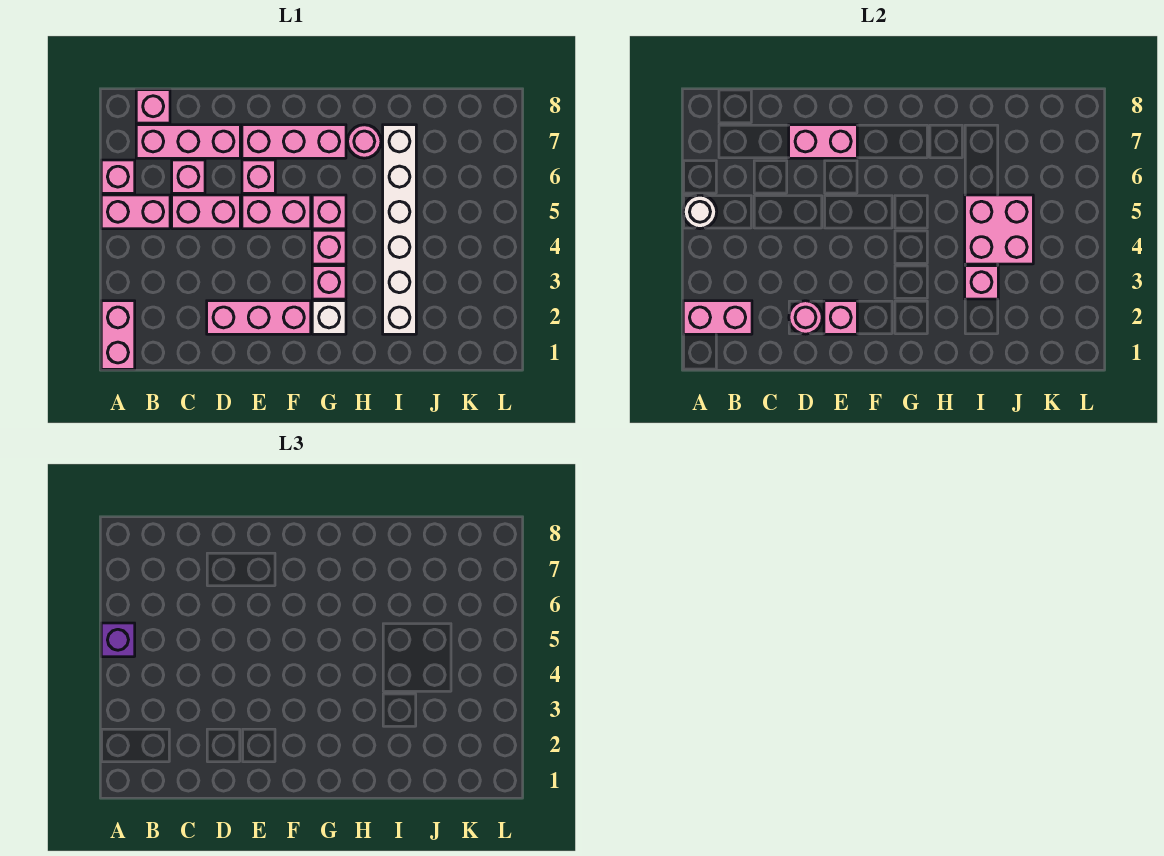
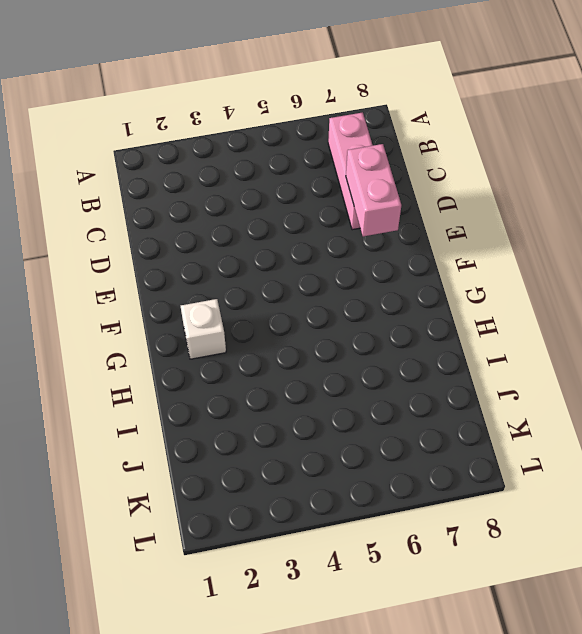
none -> pink 1x2 brick [101,301,135,369]
none -> pink 1x2 brick [101,195,170,229]
none -> pink 1x1 brick [101,160,135,193]

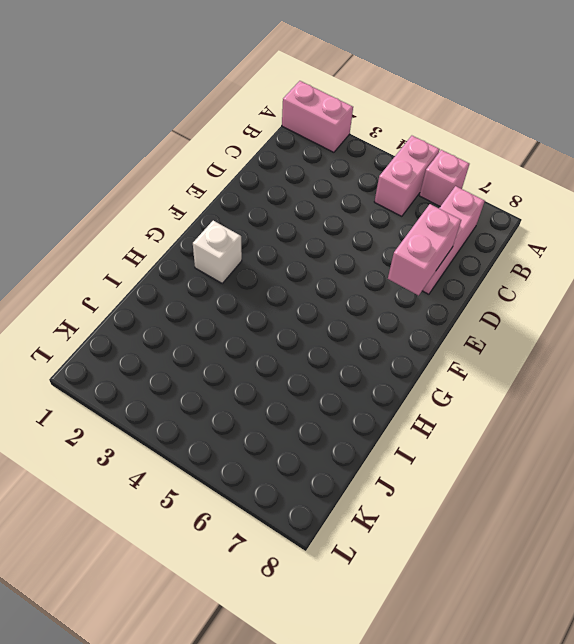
none -> pink 1x1 brick [136,90,170,123]
none -> pink 1x2 brick [172,195,240,229]
none -> pink 1x1 brick [172,160,205,193]

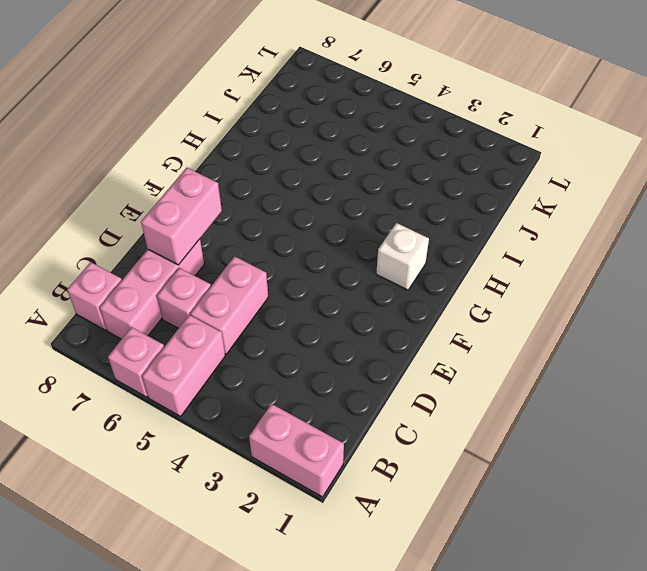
none -> pink 1x3 brick [207,301,311,334]
none -> pink 1x2 brick [242,195,311,229]
none -> pink 1x1 brick [242,160,275,193]

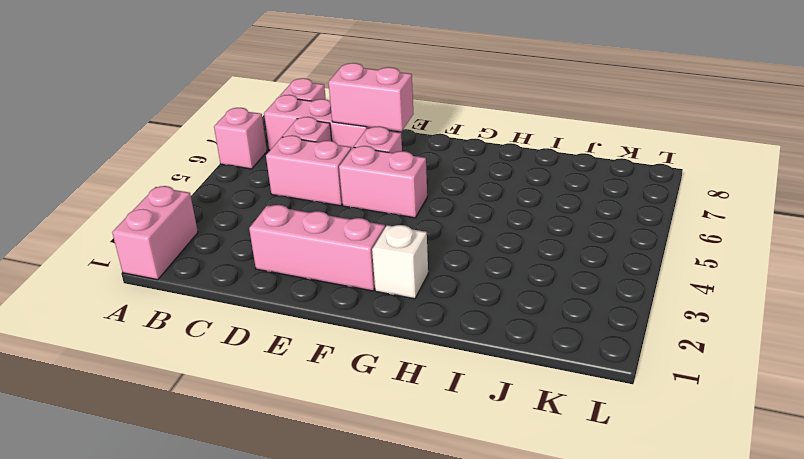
none -> pink 1x2 brick [101,195,170,229]
none -> pink 1x3 brick [242,125,346,158]
none -> pink 1x1 brick [312,266,346,299]

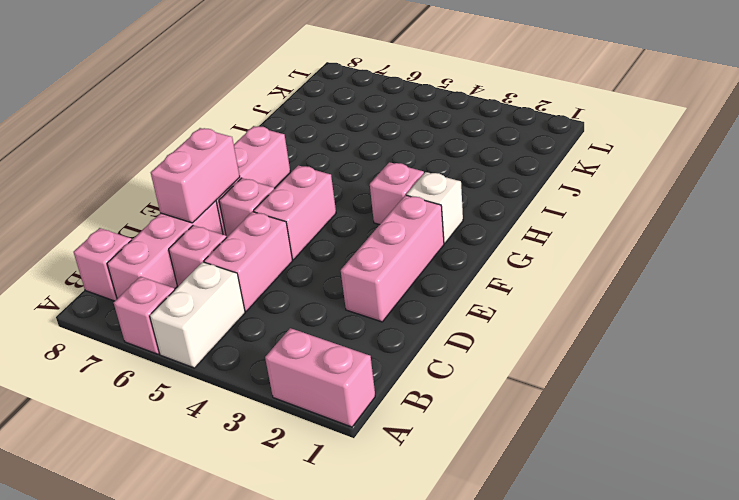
white 1x2 brick [150,262,245,368] -> pink 1x2 brick [101,195,170,229]
none -> pink 1x1 brick [312,230,346,264]
none -> pink 1x1 brick [312,195,346,229]
none -> pink 1x1 round brick [348,125,381,158]

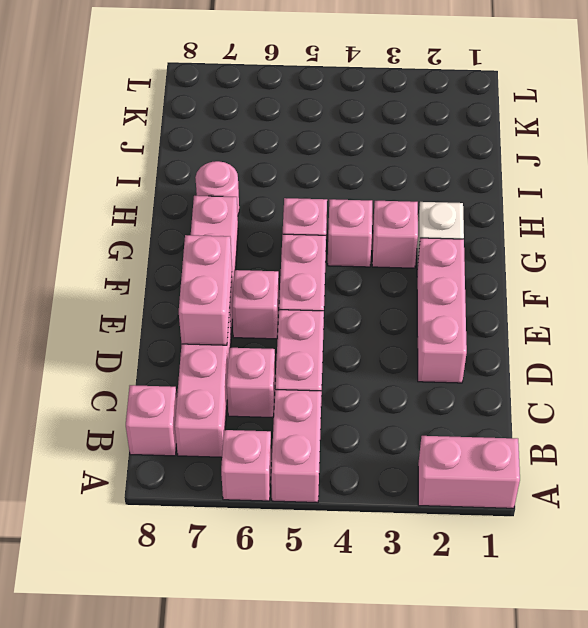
none -> white 1x6 brick [383,125,416,334]
none -> pink 1x2 brick [683,301,752,334]
none -> white 1x1 round brick [683,195,717,229]

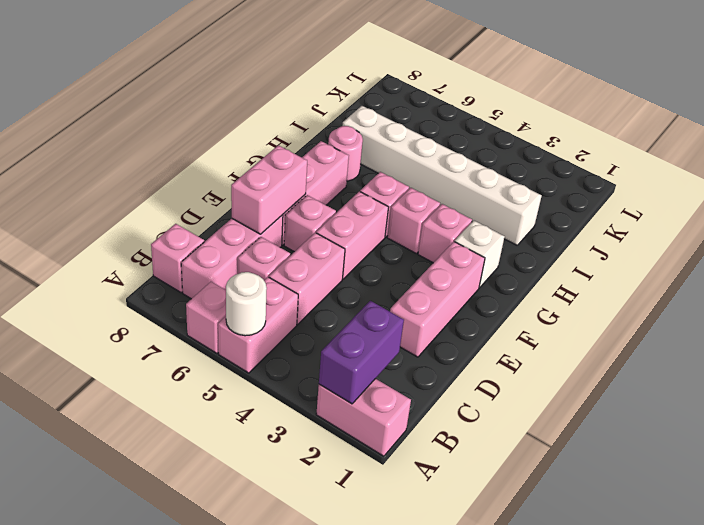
purple 1x2 brick [319,301,404,404] -> pink 1x2 brick [683,301,752,334]
none -> pink 1x1 round brick [789,301,822,334]
none -> pink 1x1 brick [824,301,857,334]
none -> pink 1x1 brick [965,266,998,299]

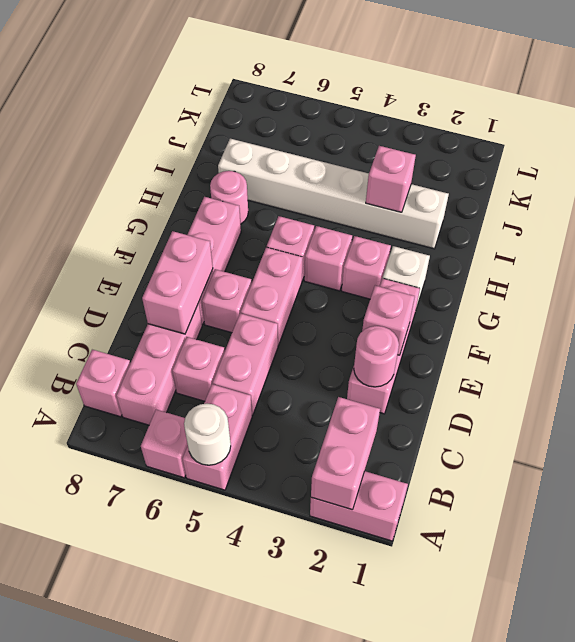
none -> pink 2x2 brick [965,195,1033,264]
none -> purple 1x1 brick [101,623,135,657]

